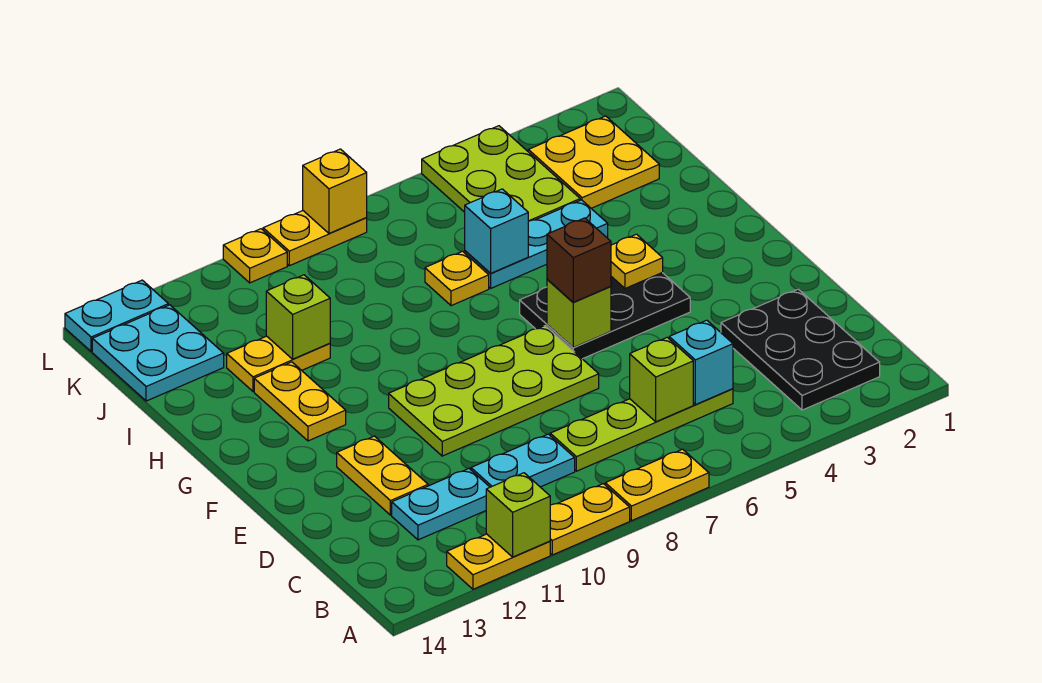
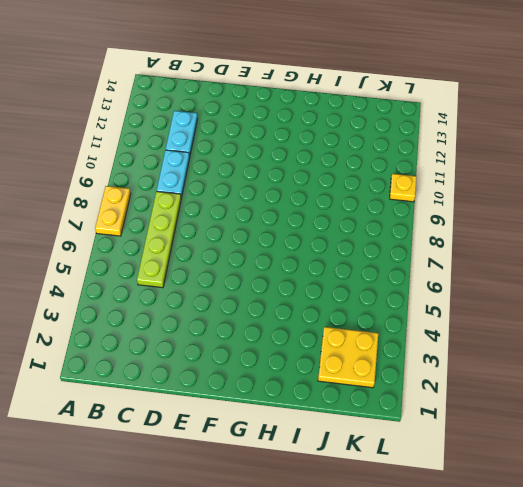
none -> yellow 1x2 plate [550,484,630,555]
none -> yellow 1x2 plate [447,534,550,589]
none -> black 2x3 plate [721,289,880,410]

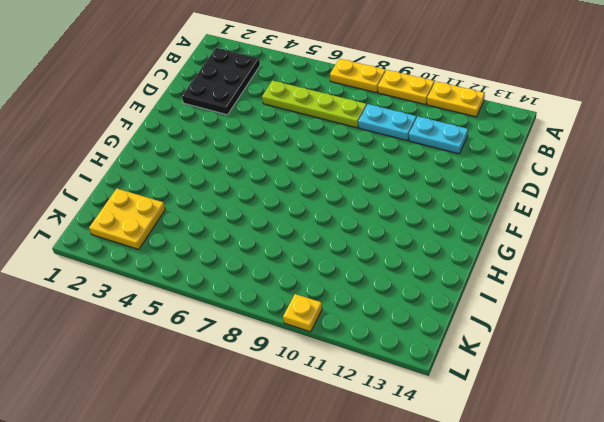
none -> yellow 1x2 plate [337,436,428,515]
none -> lime 2x4 plate [389,326,599,456]
none -> black 2x3 plate [520,273,690,359]

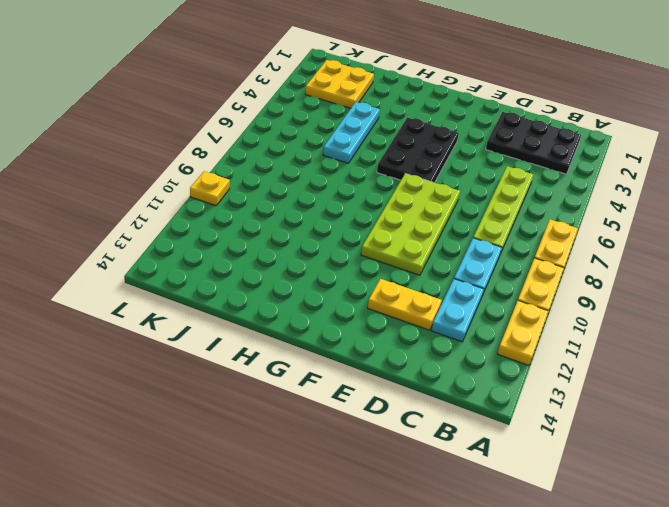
none -> yellow 1x2 plate [254,362,346,441]
none -> yellow 1x1 plate [425,251,489,306]
none -> yellow 1x2 plate [227,336,330,391]

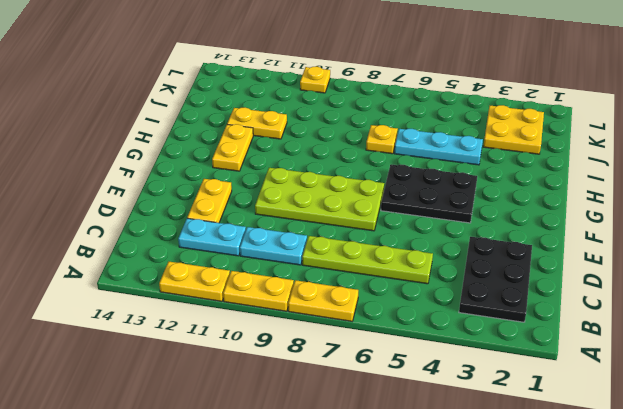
none -> lime 2x3 plate [422,126,580,221]
none -> cyan 2x2 plate [92,305,224,401]
none -> yellow 1x2 plate [263,211,367,266]

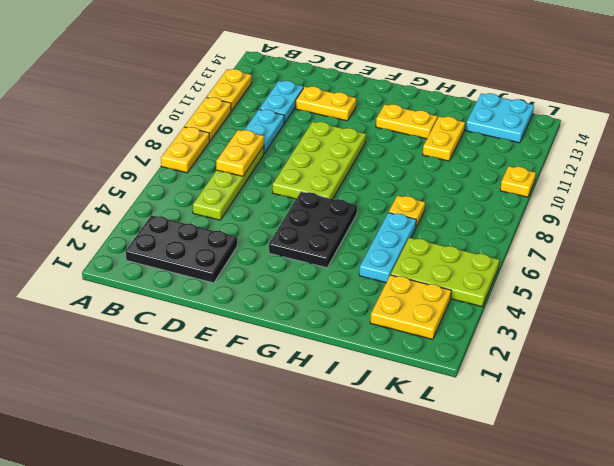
yellow 1x2 plate [216,130,264,176] -> yellow 1x2 plate moved to [263,211,367,266]
none -> cyan 1x2 plate [65,280,168,352]
none -> lime 1x1 brick [486,473,550,557]
none -> cyan 1x1 brick [669,320,733,405]

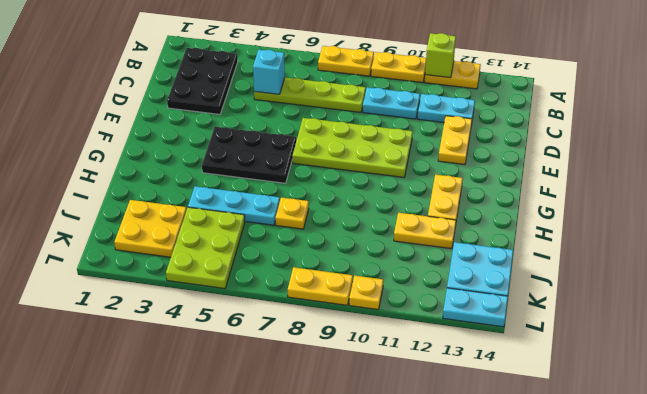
none -> lime 1x1 brick [630,337,693,422]
none -> lime 1x1 brick [547,279,611,347]
none -> yellow 1x1 plate [611,234,663,288]

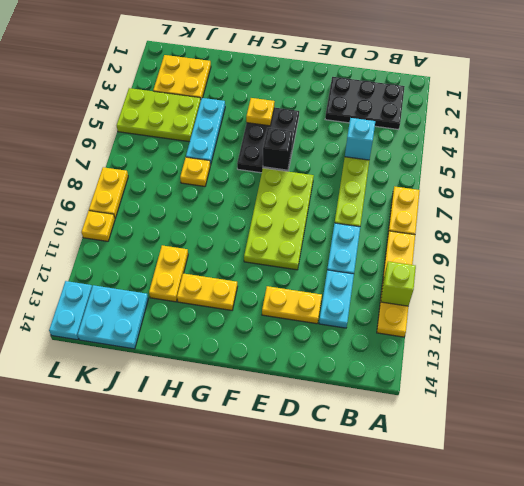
black 1x1 brick [263,128,292,170] -> lime 1x1 brick [547,279,611,347]
none -> lime 1x1 brick [630,337,693,422]
none -> cyan 1x1 brick [465,189,528,273]
none -> lime 1x1 brick [266,275,330,359]

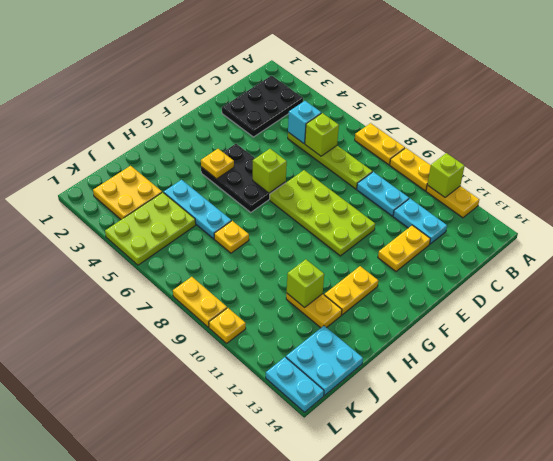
none -> cyan 1x1 brick [465,189,528,273]
none -> yellow 1x1 brick [303,149,367,233]
none -> brown 1x1 brick [547,218,611,302]

